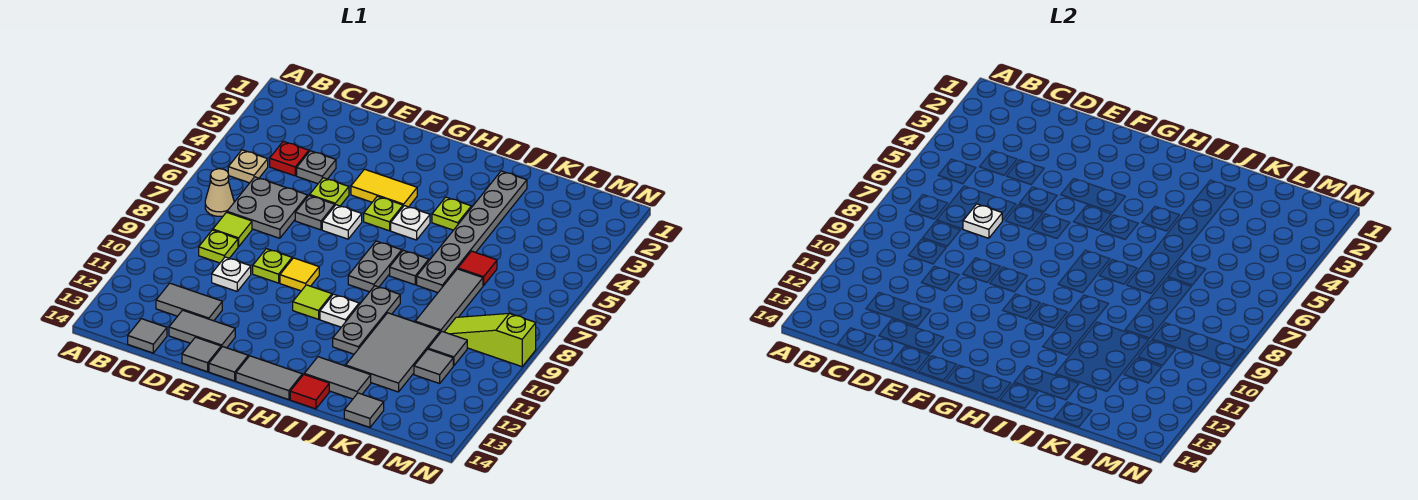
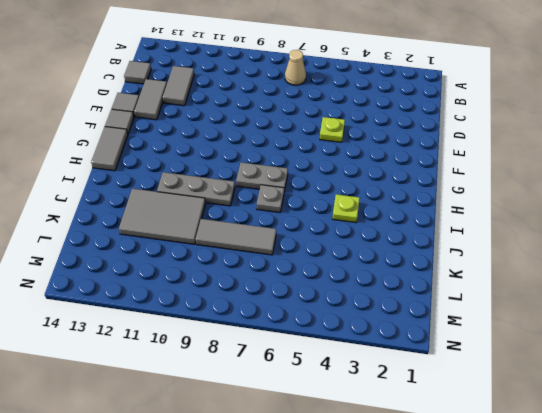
none -> tan 1x1 plate [228,150,268,183]
none -> red 1x1 plate [270,141,309,176]
none -> grey 2x2 plate [227,177,308,238]
none -> lime 1x1 tile [213,212,252,247]

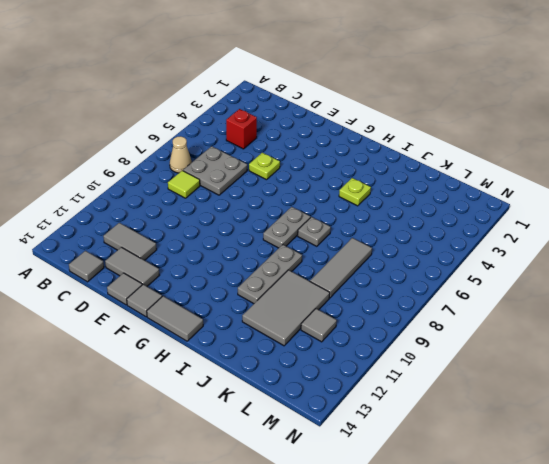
red 1x1 brick [226,109,257,149] -> red 1x1 plate [270,141,309,176]
none -> tan 1x1 plate [228,150,268,183]
none -> lime 1x1 plate [199,230,238,263]
none -> grey 1x1 plate [297,151,336,184]
none -> white 1x1 plate [212,257,251,291]

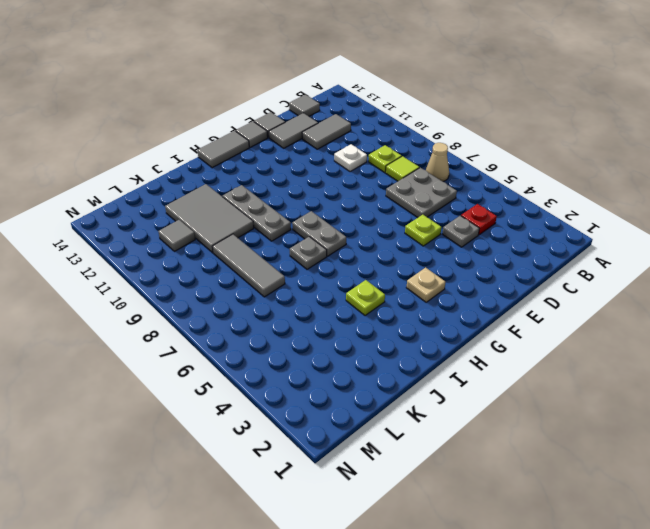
tan 1x1 plate [406,267,446,302] -> tan 1x1 plate moved to [228,150,268,183]
none -> grey 1x1 plate [295,195,335,230]
none -> lime 1x1 plate [253,249,292,283]
none -> yellow 1x2 tile [351,169,417,207]
none -> white 1x1 plate [322,205,362,239]

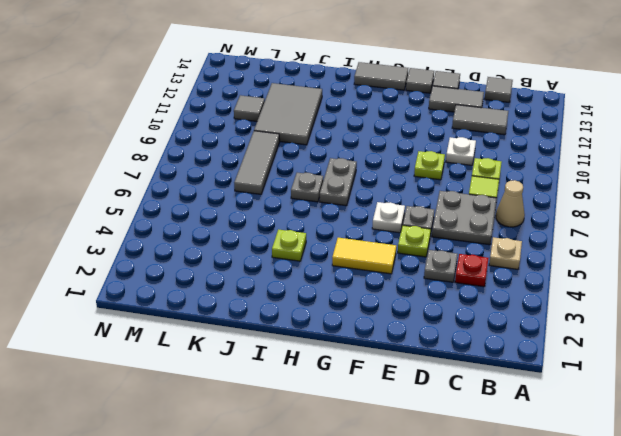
none -> yellow 1x1 tile [280,258,319,291]
none -> lime 1x1 plate [364,196,403,231]
none -> lime 1x1 tile [293,285,332,319]
none -> white 1x1 plate [391,206,430,240]

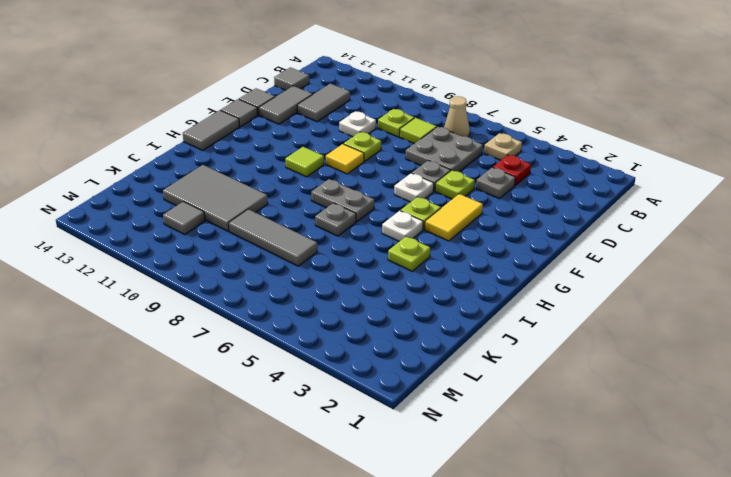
none -> white 1x1 plate [320,294,359,327]
none -> grey 1x3 plate [333,286,400,354]
none -> grey 1x2 tile [304,357,371,399]
none -> red 1x1 tile [290,375,329,409]

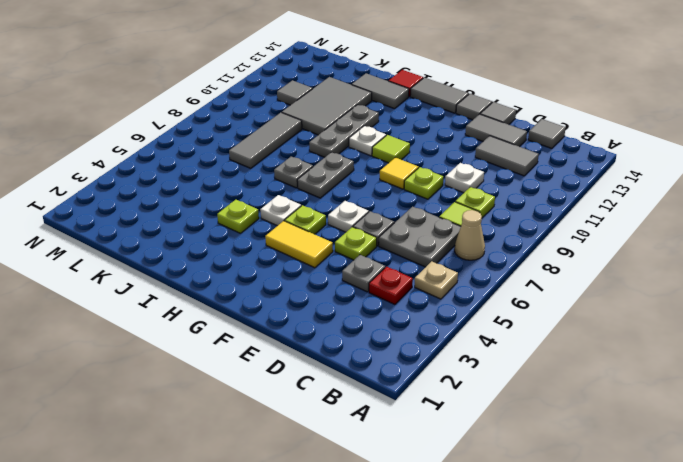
none -> grey 1x6 plate [417,171,527,293]
none -> red 1x1 tile [458,251,497,286]
none -> grey 1x1 tile [344,393,384,427]
none -> lime 1x3 slope [445,313,536,367]

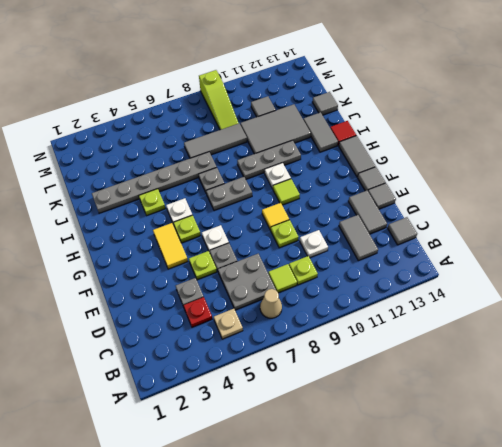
none -> red 1x1 tile [458,251,497,286]
none -> grey 1x1 tile [428,332,467,366]
none -> white 1x1 plate [963,204,1002,238]

